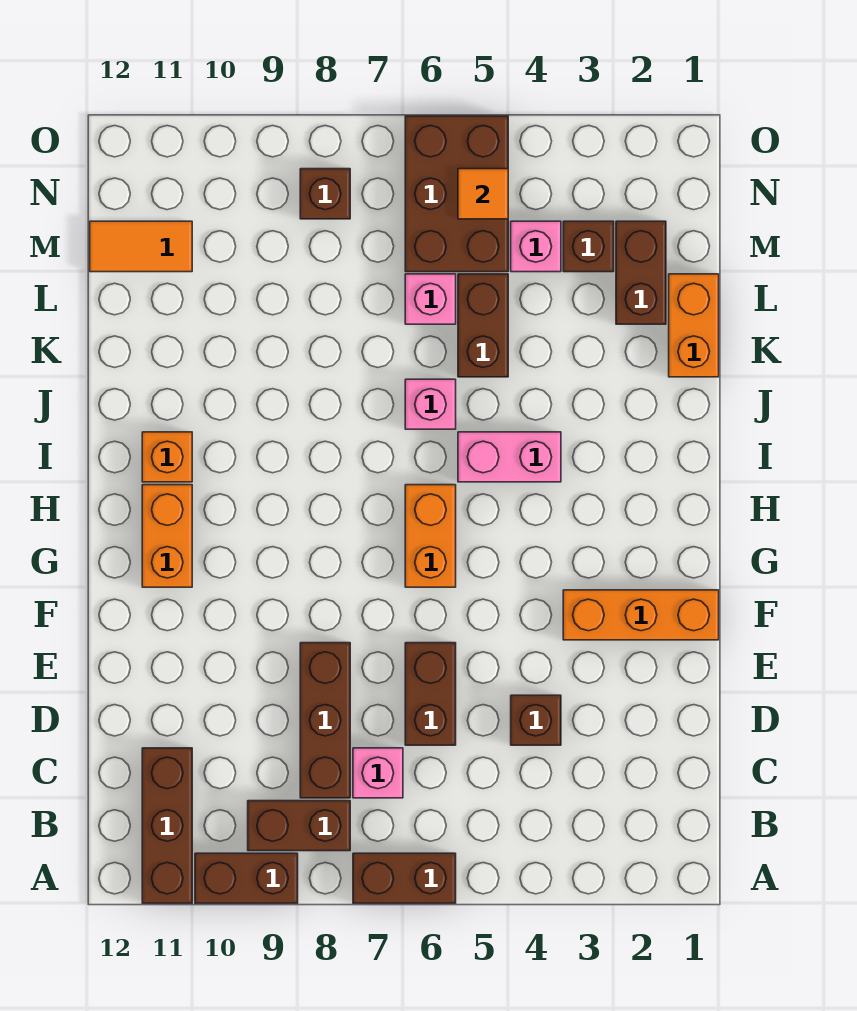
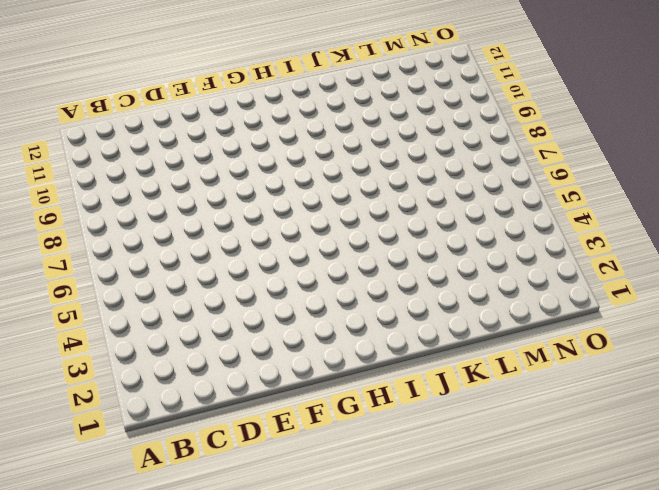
none -> brown 1x2 brick [353,853,456,903]
none -> brown 1x2 brick [195,853,298,903]
none -> brown 1x3 brick [142,748,192,903]

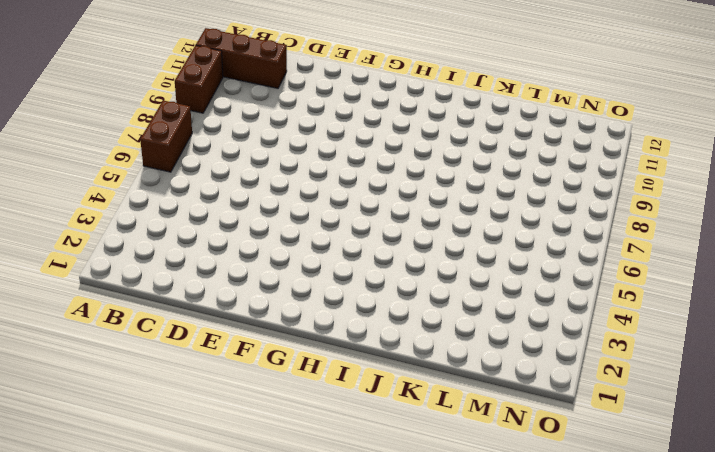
none -> brown 1x2 brick [248,801,350,851]
none -> pink 1x1 brick [353,748,403,798]
none -> brown 1x3 brick [300,643,350,798]

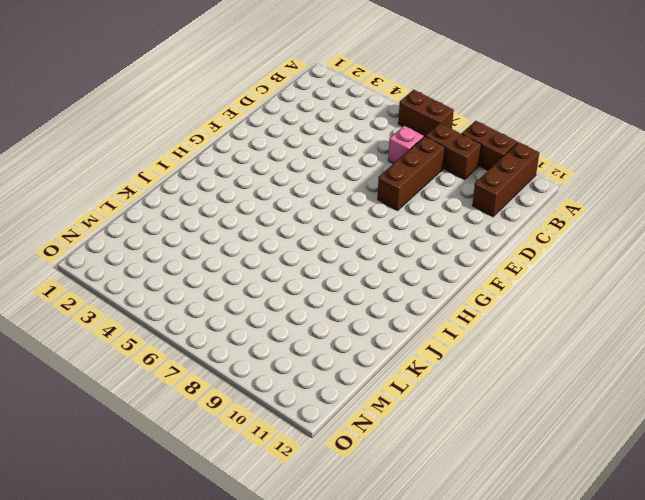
none -> brown 1x1 brick [511,695,561,745]
none -> brown 1x2 brick [405,643,456,745]
none -> orange 1x3 brick [563,590,719,640]

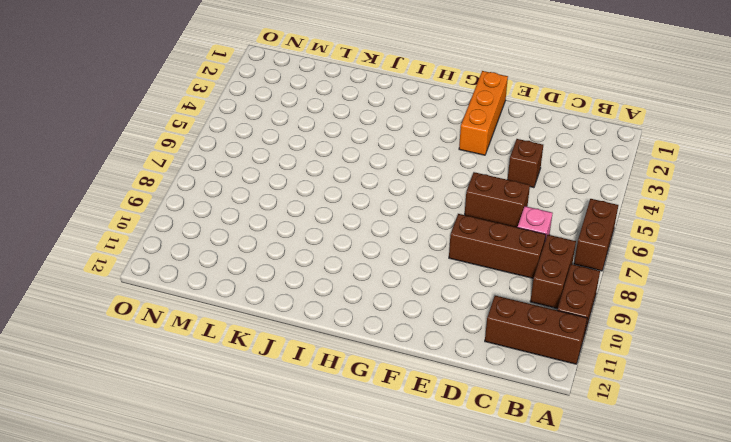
none -> orange 1x2 brick [405,485,456,587]
none -> orange 1x2 brick [142,485,192,587]
none -> pink 1x2 brick [458,432,561,482]

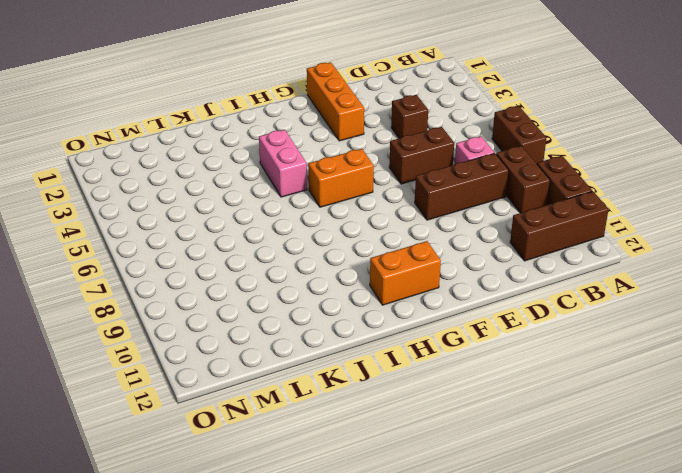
none -> orange 1x1 brick [142,432,192,482]
none -> pink 1x1 brick [405,379,456,429]
none -> orange 1x2 brick [669,274,719,377]

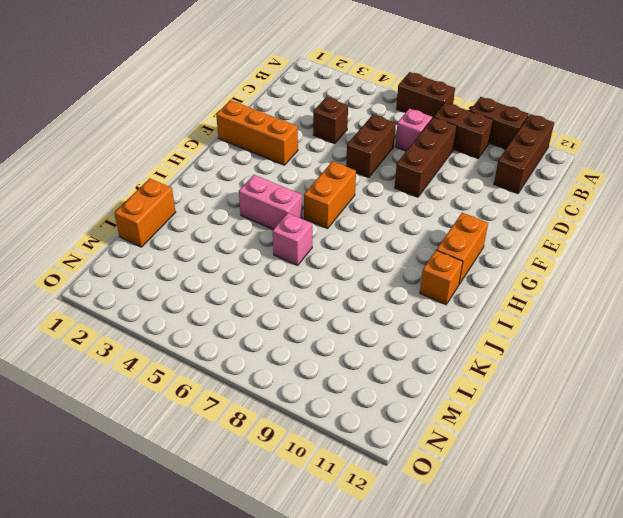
none -> brown 1x2 brick [458,274,508,377]
none -> brown 1x2 brick [616,221,666,324]
none -> pink 1x1 brick [405,274,456,324]

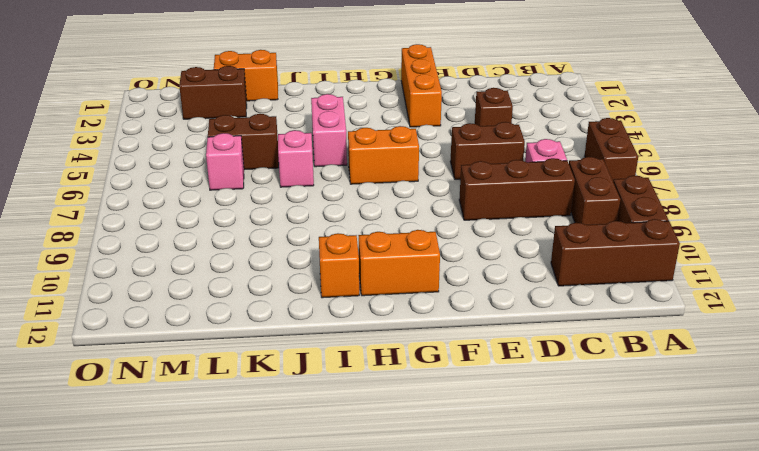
none -> brown 1x1 brick [563,221,614,272]
none -> pink 1x1 brick [511,221,561,272]
none -> brown 2x3 brick [405,116,508,272]

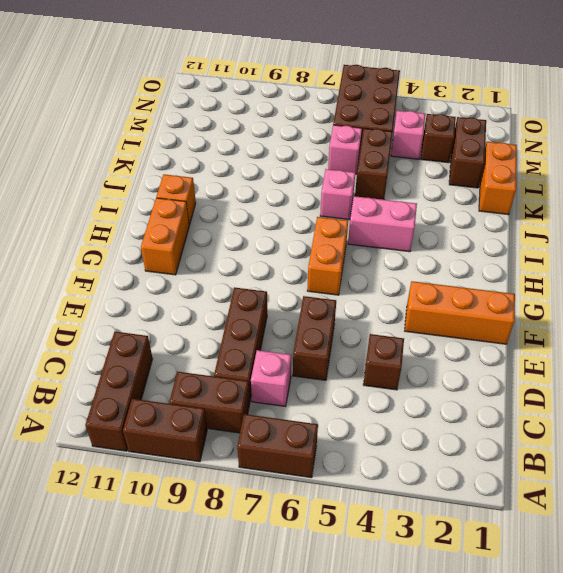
none -> orange 1x2 tile [90,221,192,272]
none -> brown 1x1 brick [300,169,350,219]
none -> orange 1x1 tile [458,169,508,219]

